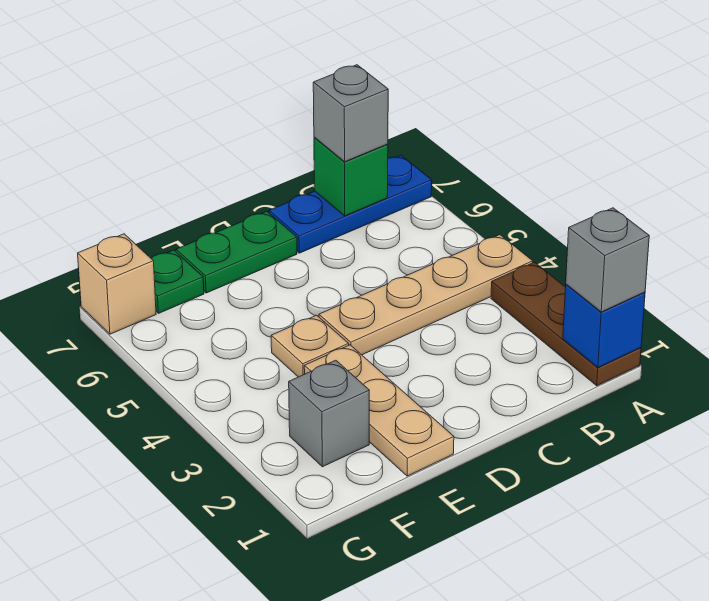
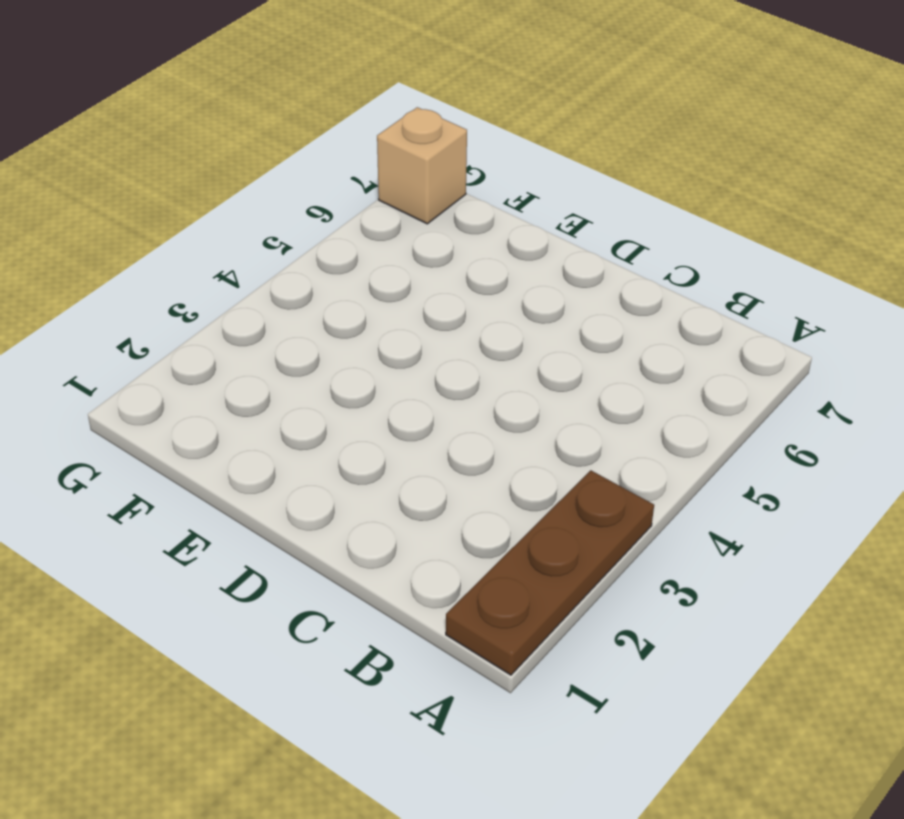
none -> tan 1x4 plate [319,235,533,355]
none -> blue 1x3 plate [269,155,432,253]
none -> green 1x2 plate [176,211,297,293]

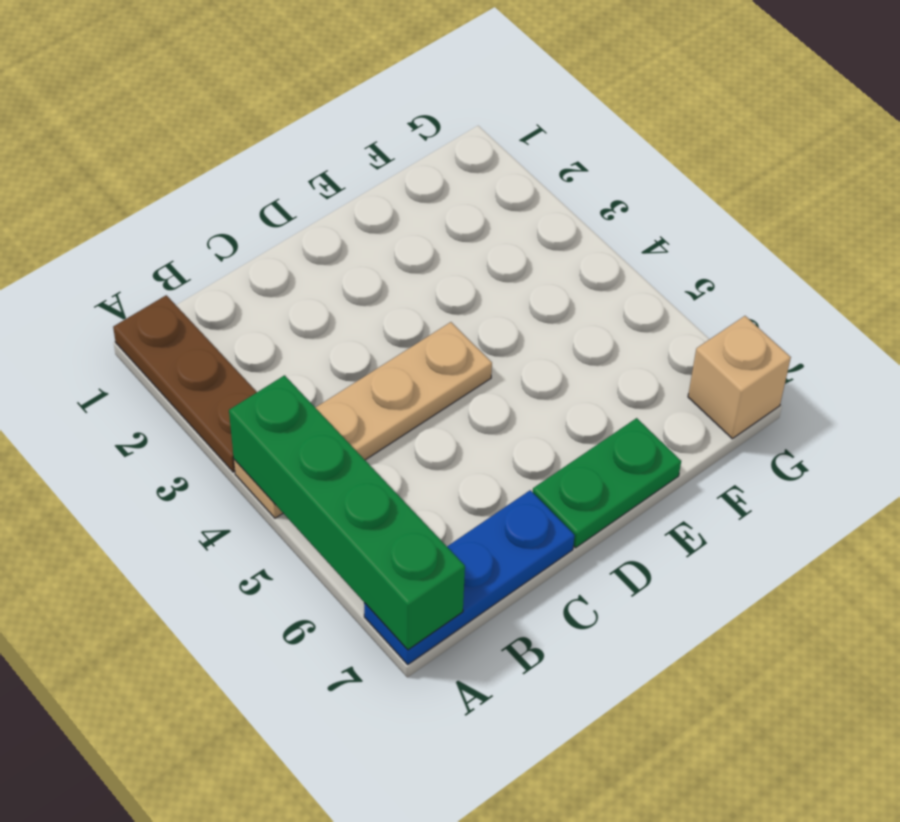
green 1x4 brick [229,375,465,650] -> none
none -> tan 1x3 plate [304,345,454,476]
none -> tan 1x1 plate [271,315,349,377]
none -> grey 1x1 brick [289,360,369,467]

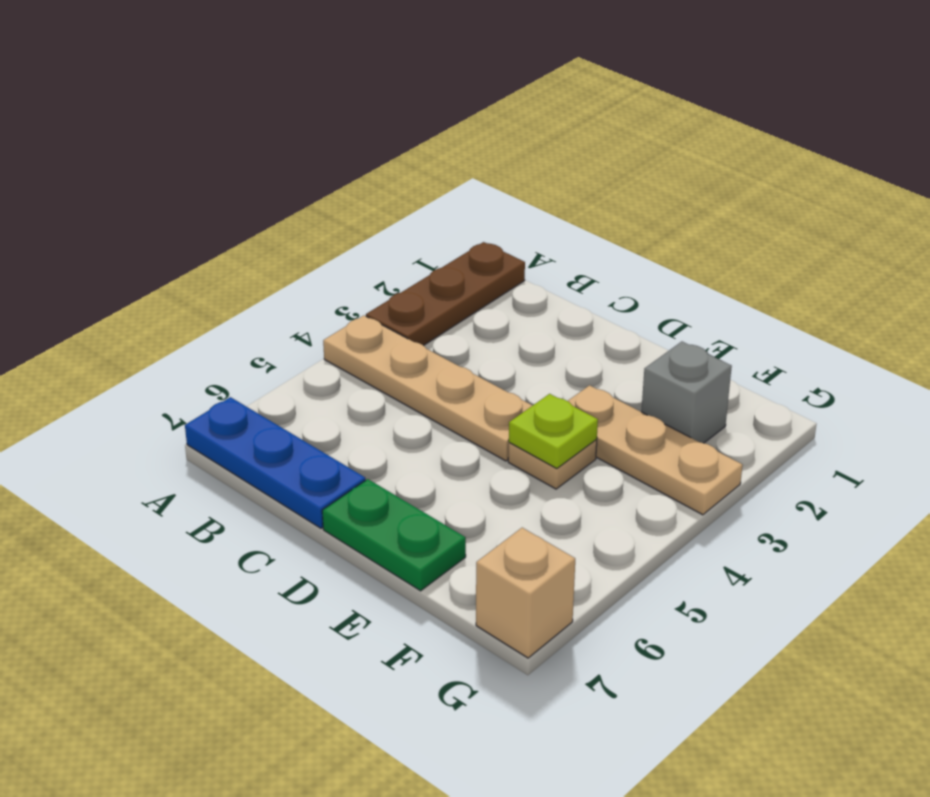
tan 1x3 plate [568,385,743,515] -> tan 1x3 plate turned to [304,345,454,476]
lime 1x1 plate [509,394,598,469] -> none
none -> green 1x1 plate [151,250,204,313]
none -> blue 1x1 brick [563,284,645,368]
none -> green 1x1 brick [314,137,388,216]

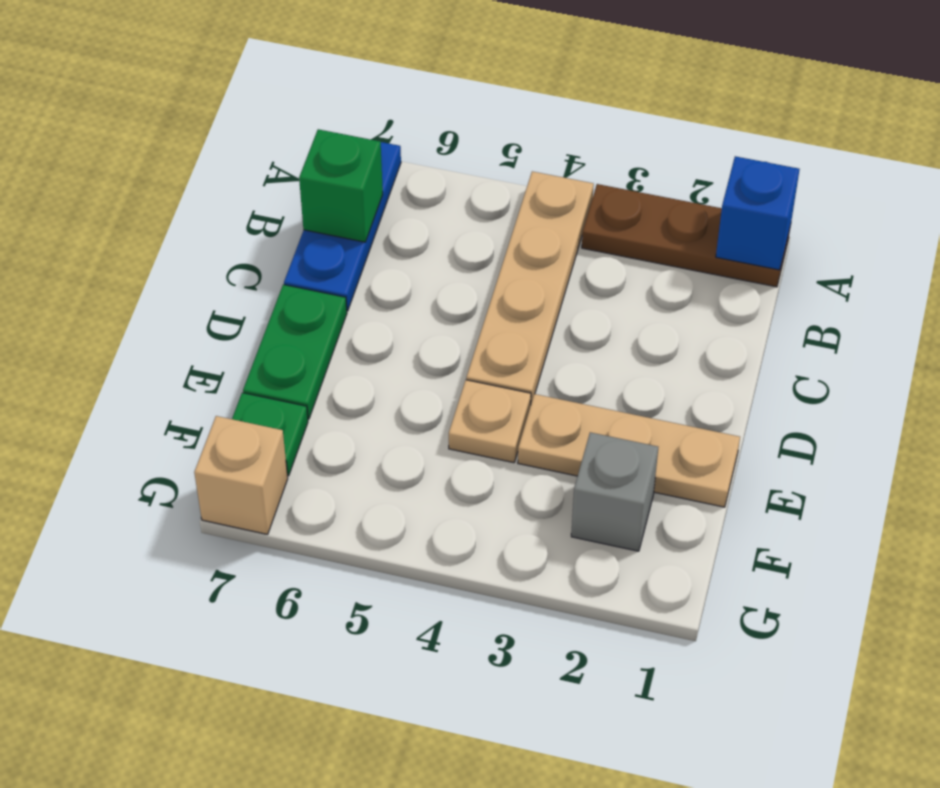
none -> grey 1x1 brick [566,208,649,312]
none -> grey 1x1 brick [313,65,388,162]

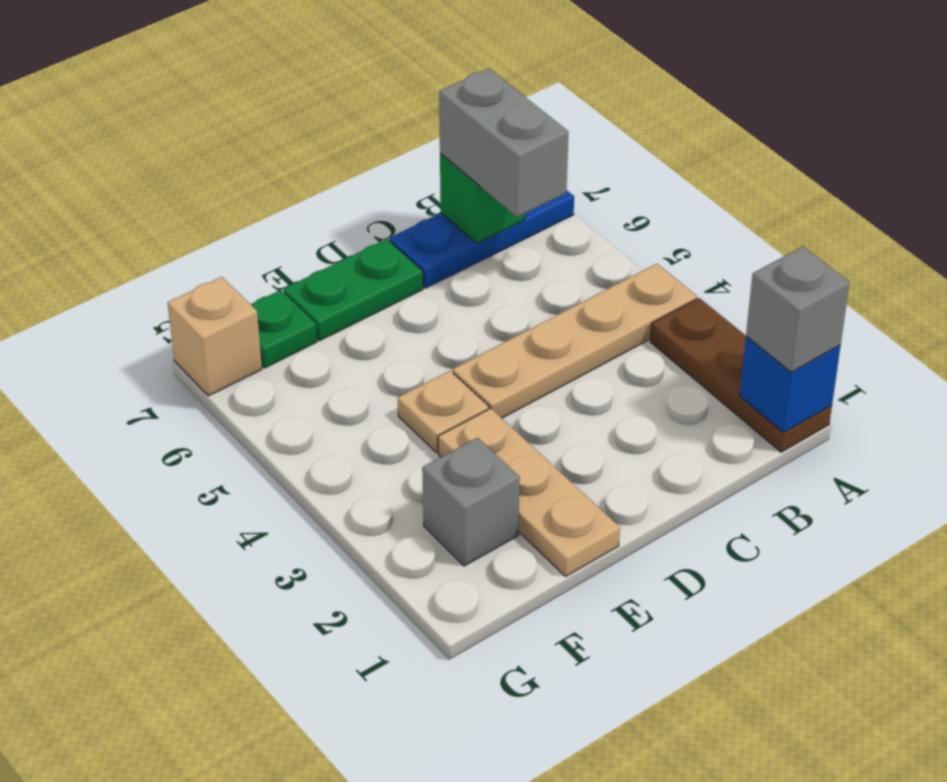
grey 1x2 brick [439,69,568,217] -> grey 1x1 brick [313,65,388,162]

